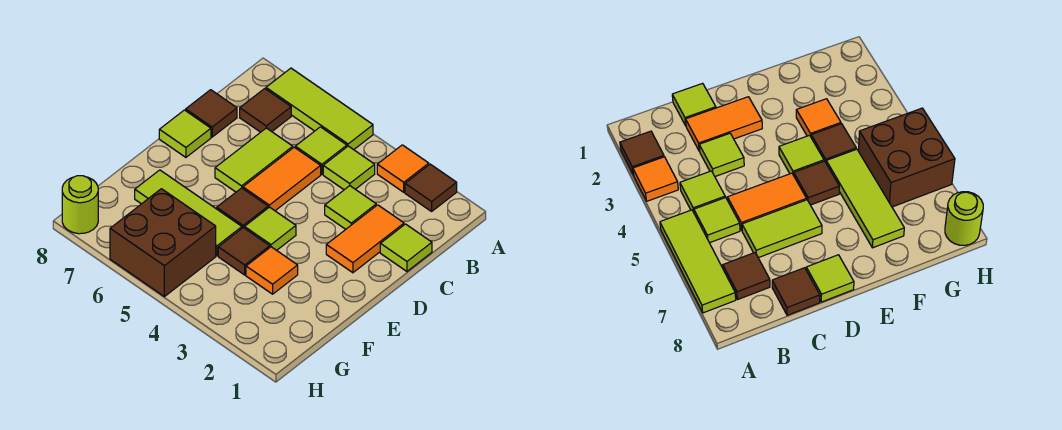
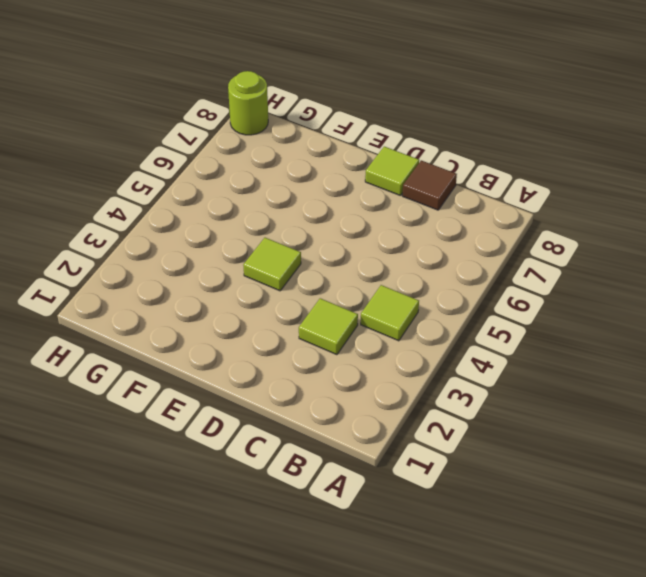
none -> brown 1x1 tile [405,164,457,211]
none -> orange 1x1 tile [377,145,429,192]
none -> lime 1x3 tile [266,68,373,150]

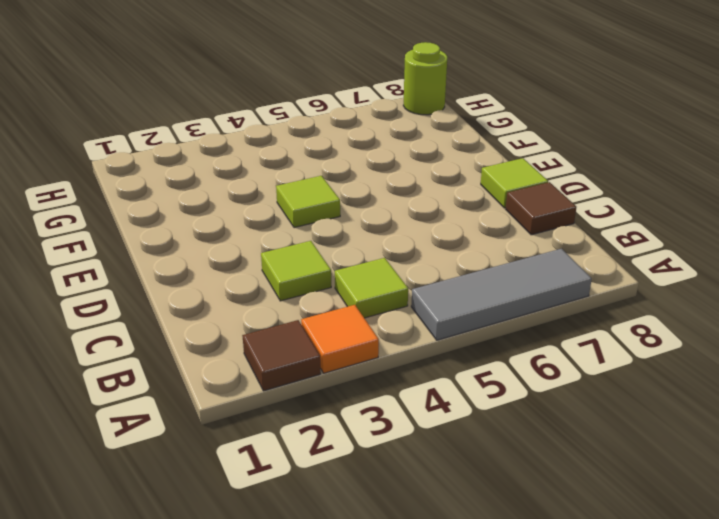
grey 1x3 tile [411,249,592,340] -> lime 1x3 tile [266,68,373,150]
none -> lime 1x1 tile [295,127,347,174]
none -> brown 1x1 tile [240,89,291,132]
none -> lime 1x1 tile [380,224,432,271]

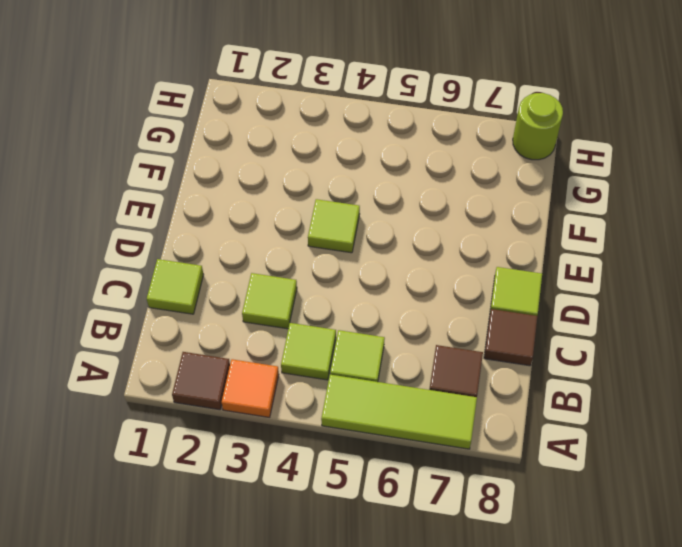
none -> orange 1x2 tile [326,205,404,273]
none -> orange 1x2 tile [243,147,321,211]
none -> lime 1x2 tile [215,128,293,192]

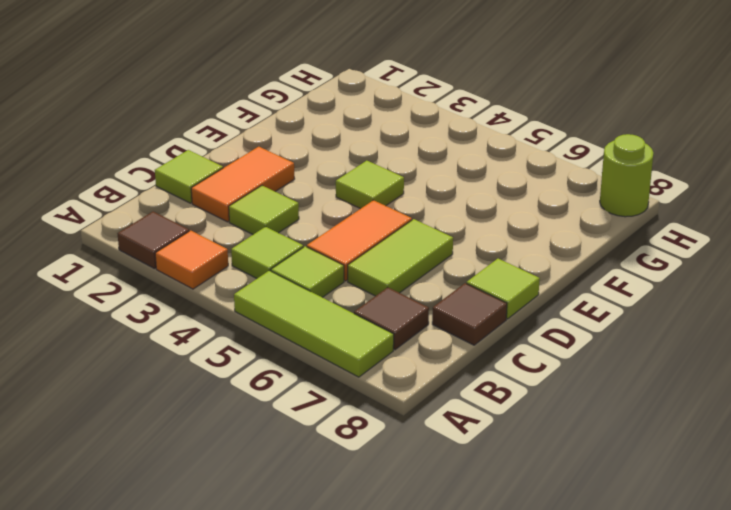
none -> brown 1x1 tile [217,188,268,228]
none -> orange 1x1 tile [246,247,298,294]
none -> brown 1x1 tile [218,228,270,275]

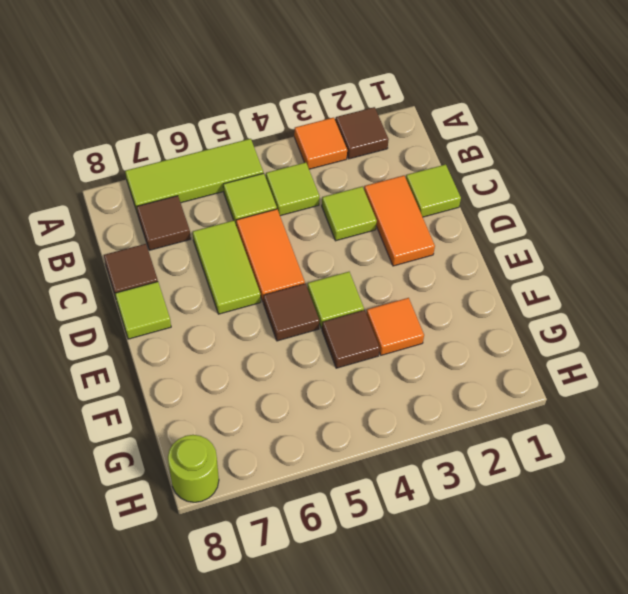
none -> lime 1x3 tile [135,170,242,256]
none -> brown 2x2 brick [110,189,216,297]

